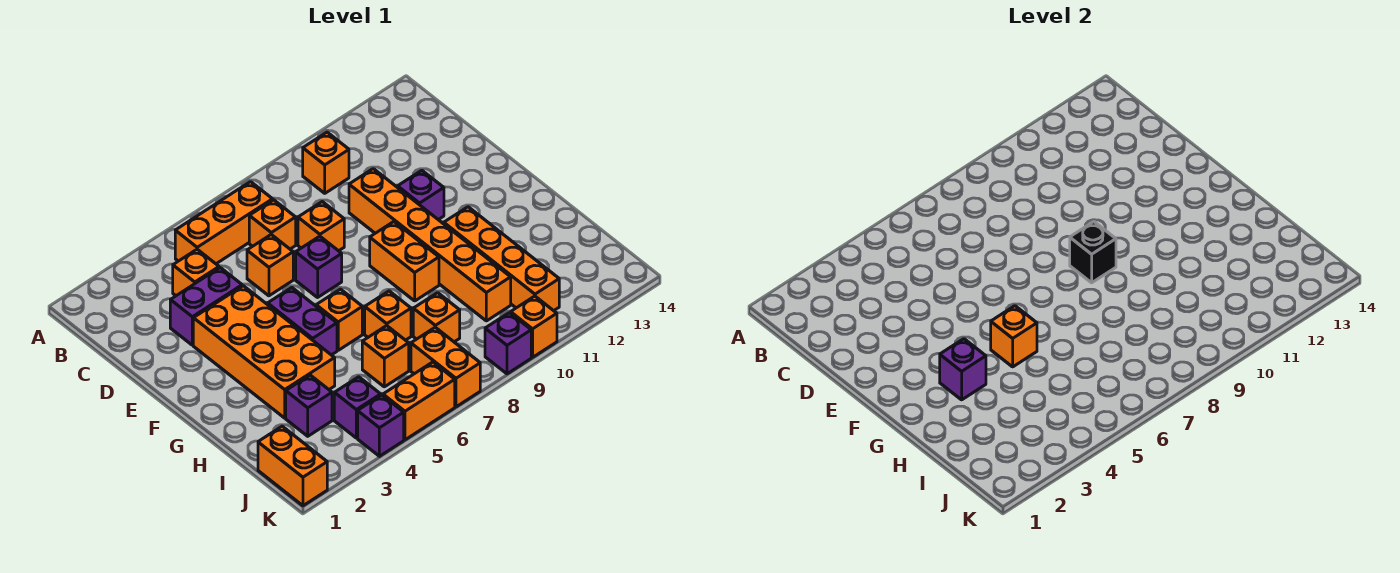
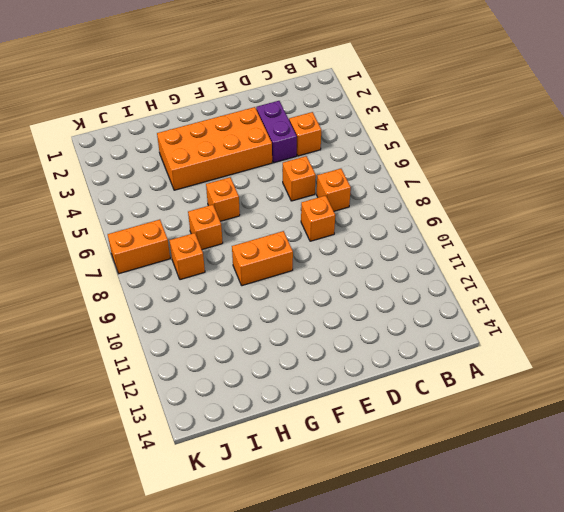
none -> orange 1x3 brick [175,182,273,264]
none -> orange 1x1 brick [303,132,349,193]
none -> orange 1x6 brick [349,169,511,321]

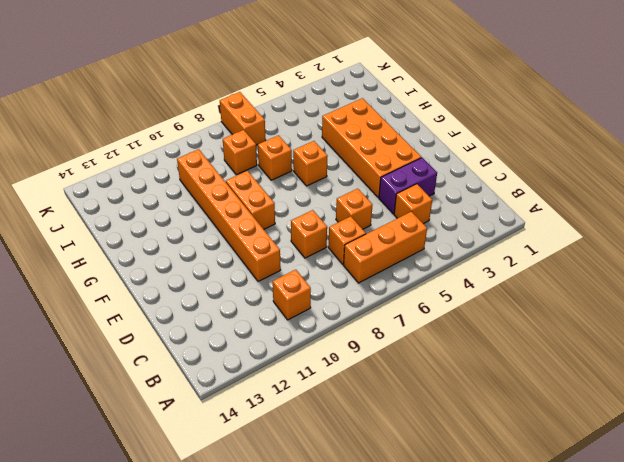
none -> purple 1x1 brick [296,236,342,297]
none -> purple 1x1 brick [398,170,444,220]
none -> purple 1x2 brick [268,288,337,355]

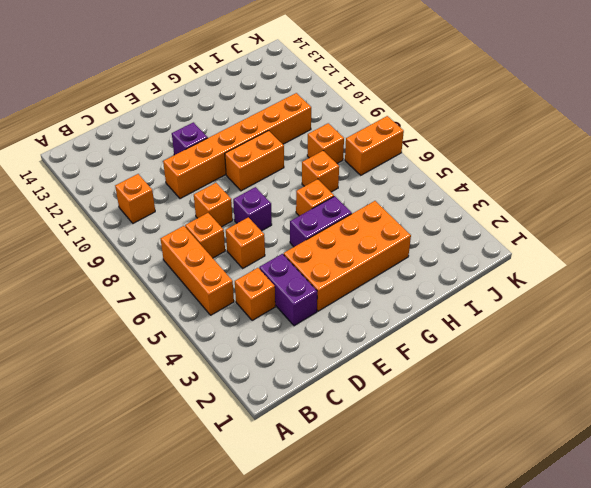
none -> orange 1x4 brick [444,207,559,311]
none -> purple 1x1 brick [286,375,332,436]
none -> orange 1x1 brick [362,326,409,387]

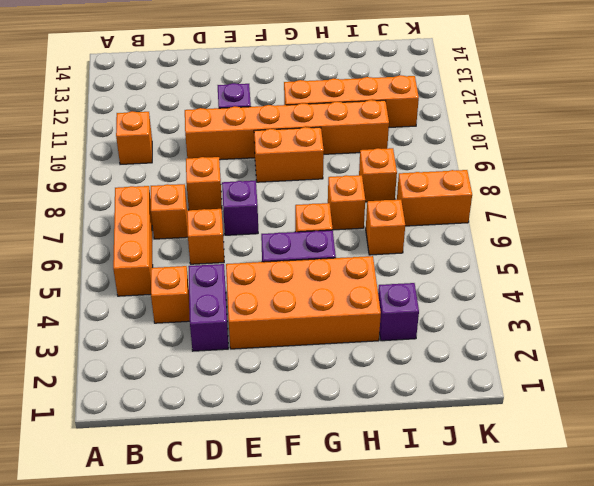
none -> orange 1x2 brick [258,426,327,506]
none -> purple 1x1 brick [334,377,381,438]
none -> purple 1x1 brick [358,395,404,456]

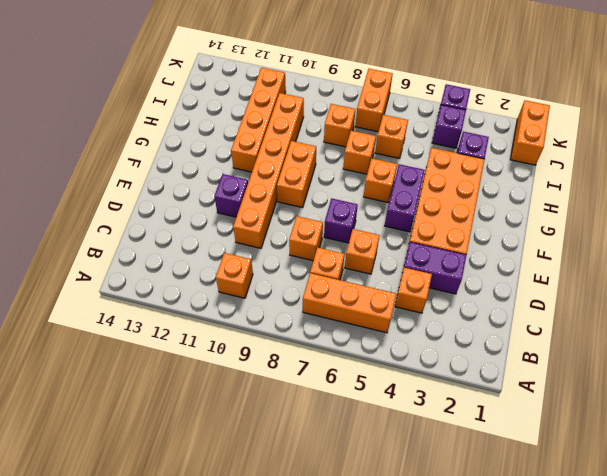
none -> orange 1x2 brick [383,362,455,440]
none -> purple 1x1 brick [485,313,531,374]
none -> orange 1x1 brick [511,296,557,357]

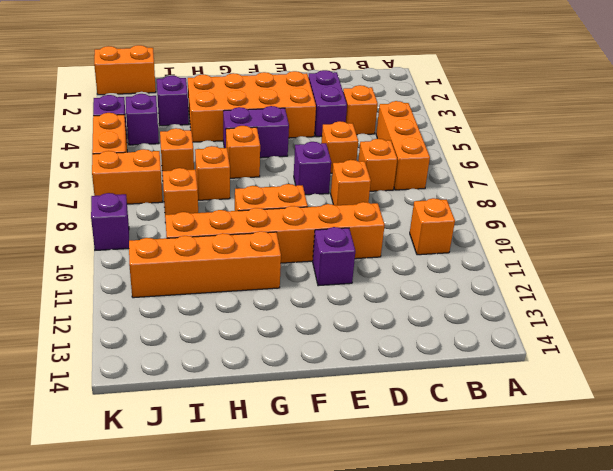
none -> orange 1x1 brick [511,296,557,357]
none -> black 1x1 brick [1070,222,1116,283]
none -> purple 1x1 brick [940,339,986,400]

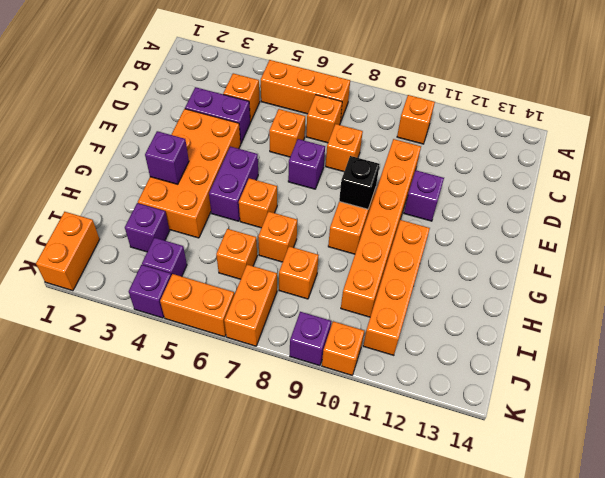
none -> orange 1x1 brick [991,306,1037,367]

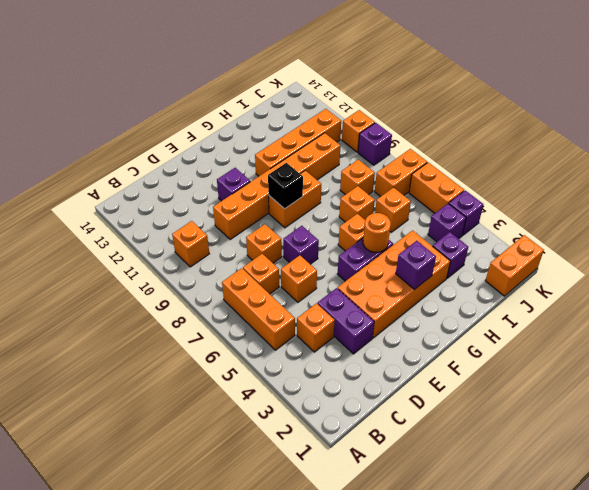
orange 1x1 round brick [363,213,391,252] -> orange 1x1 brick [991,306,1037,367]

